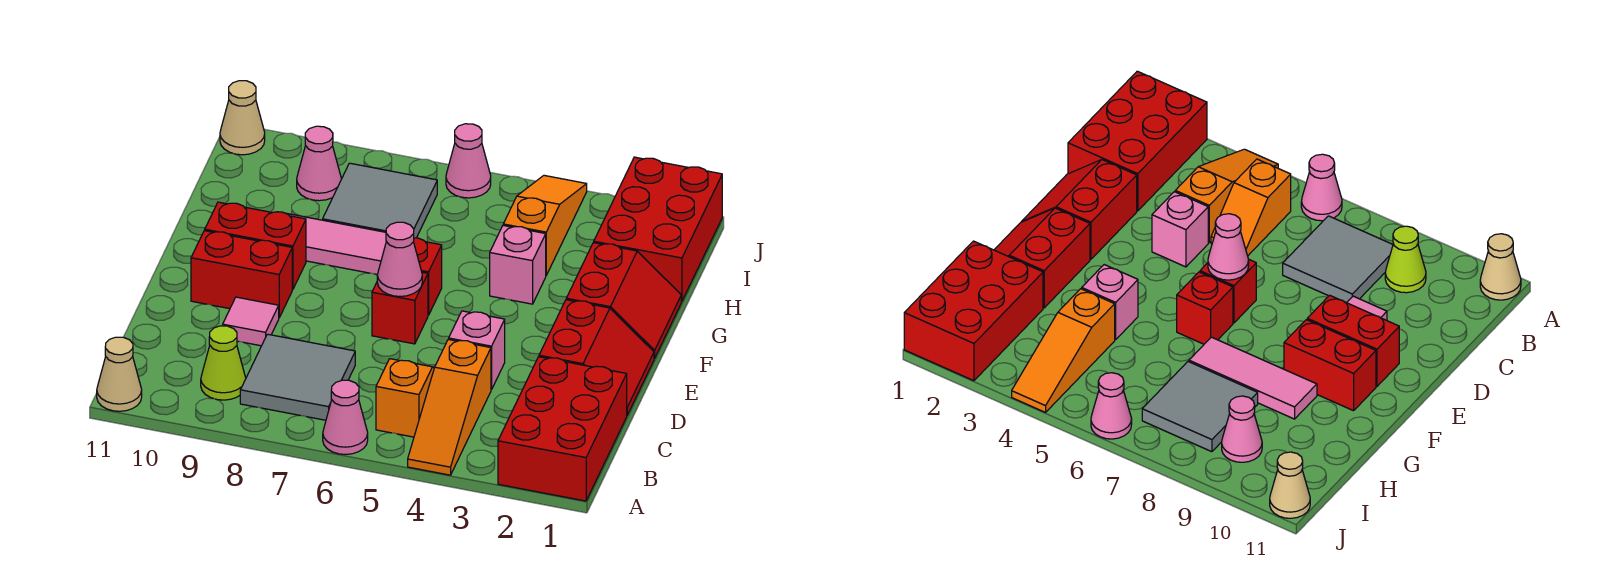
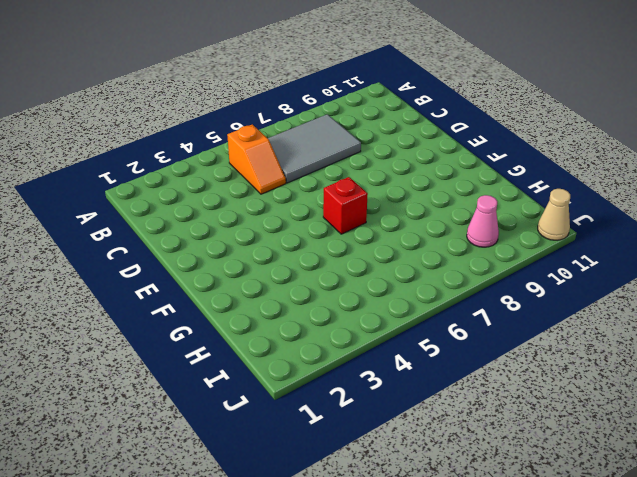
grey 2x3 tile [268,114,361,183] -> grey 2x2 tile [240,334,355,420]
none -> red 2x3 brick [498,357,627,501]
none -> orange 1x3 slope [408,339,491,475]
none -> pink 1x1 cone [323,380,368,455]

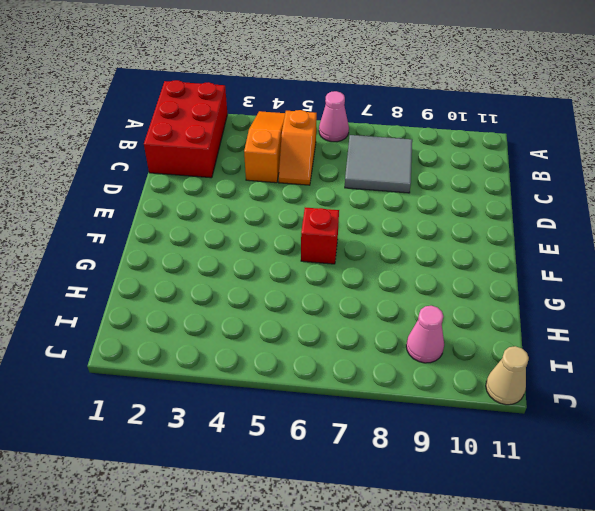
none -> tan 1x1 cone [97,337,142,411]
none -> lime 1x1 cone [201,326,246,400]
none -> red 2x2 slope [539,300,654,415]

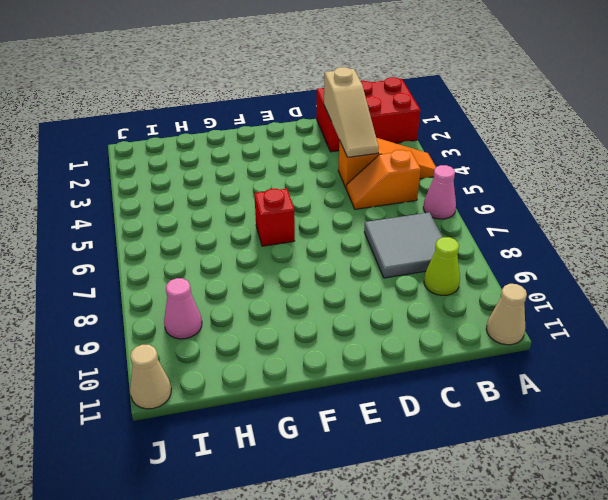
tan 1x3 slope [324,67,379,157] -> none
none -> red 2x2 slope [539,300,654,415]
none -> pink 1x1 brick [449,311,505,390]
none -> pink 1x1 tile [223,297,279,346]

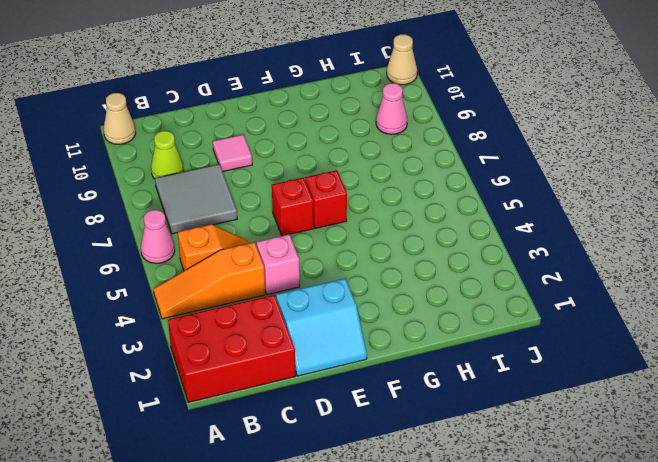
cyan 2x2 slope [276,279,367,376] -> red 2x2 slope [539,300,654,415]
none -> red 1x2 brick [191,231,292,317]
none -> red 2x2 slope [566,243,681,359]
none -> red 1x2 brick [205,202,306,290]

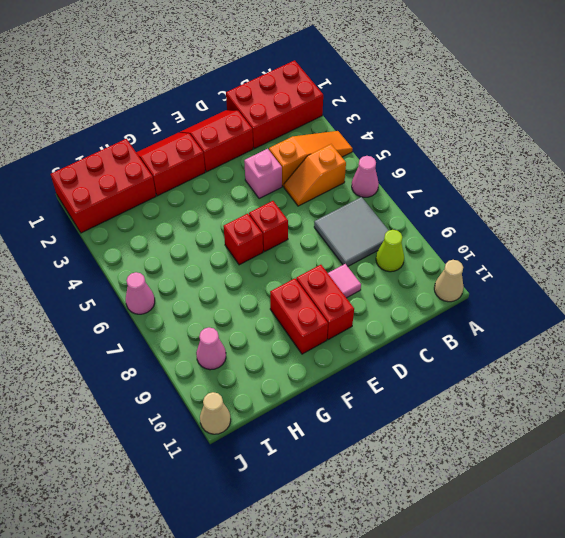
none -> pink 1x1 brick [490,226,546,304]
none -> pink 1x3 tile [286,213,386,275]
none -> orange 1x3 slope [503,175,587,275]

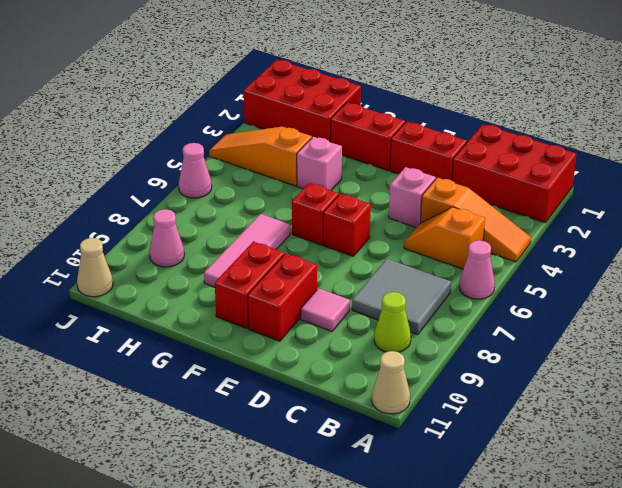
none -> grey 2x2 tile [323,163,437,238]
none -> pink 1x1 cone [377,222,422,297]

